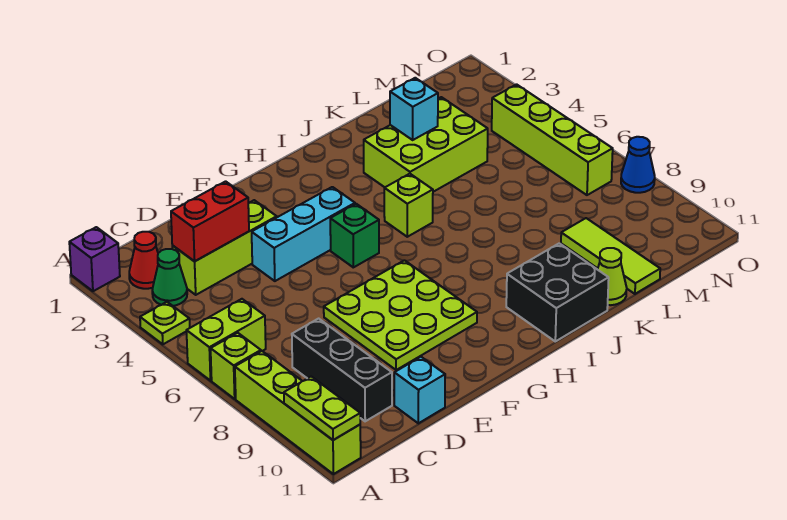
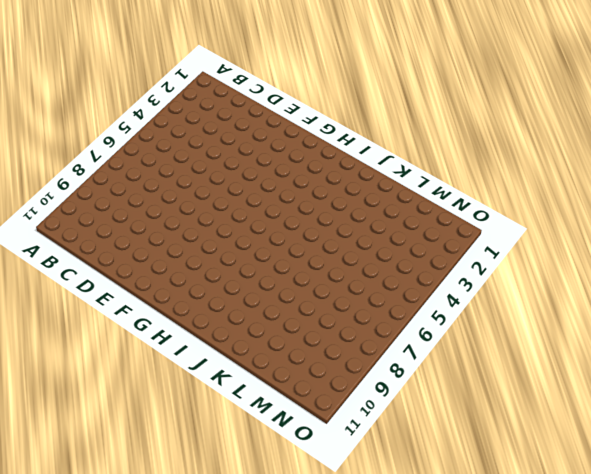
none -> purple 1x1 brick [69,227,120,291]
none -> lime 1x1 plate [140,302,190,344]
none -> lime 1x2 brick [186,299,266,381]

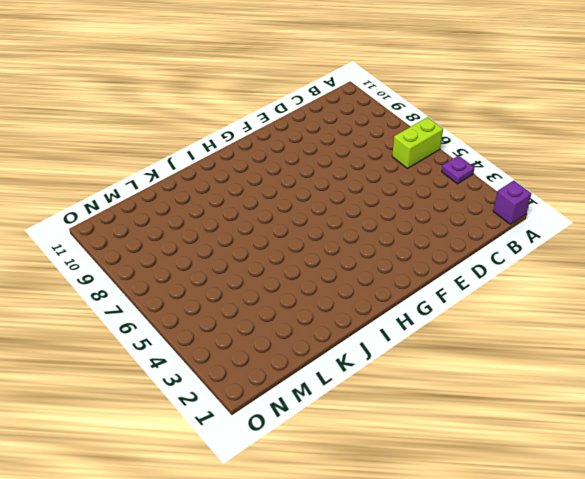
purple 1x1 plate [442,156,474,184] -> lime 1x1 plate [140,302,190,344]
none -> lime 1x1 brick [211,333,261,399]
none -> lime 1x4 brick [235,351,361,474]
none -> red 1x1 cone [129,232,158,289]

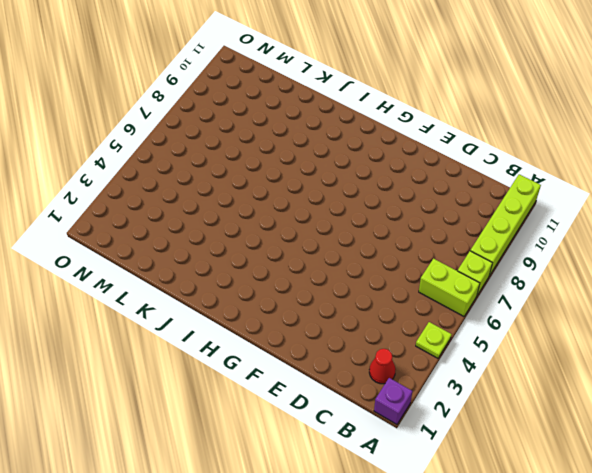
none -> green 1x1 cone [152,249,187,306]
none -> lime 1x3 brick [172,200,277,295]
none -> black 1x3 brick [292,319,392,421]

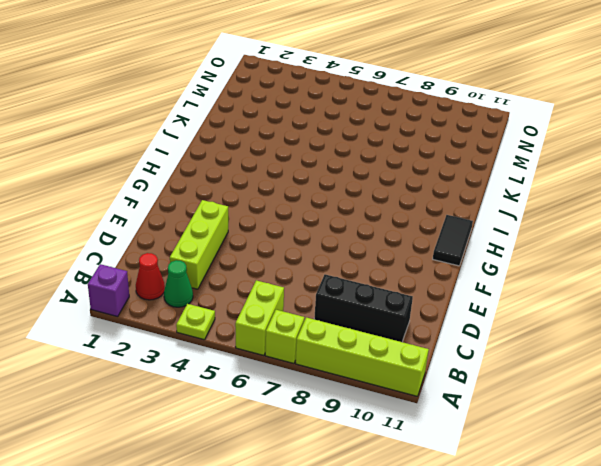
black 1x2 tile [433,215,473,266] -> none
none -> cyan 1x1 brick [394,357,445,423]
none -> cyan 1x3 brick [252,187,355,281]
none -> lime 3x3 plate [324,260,477,370]

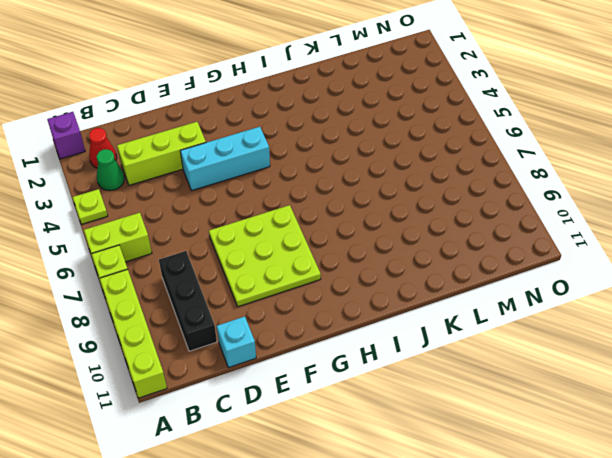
none -> green 1x1 brick [330,204,379,267]
none -> lime 1x1 brick [384,174,433,237]
none -> black 2x2 brick [506,243,609,341]

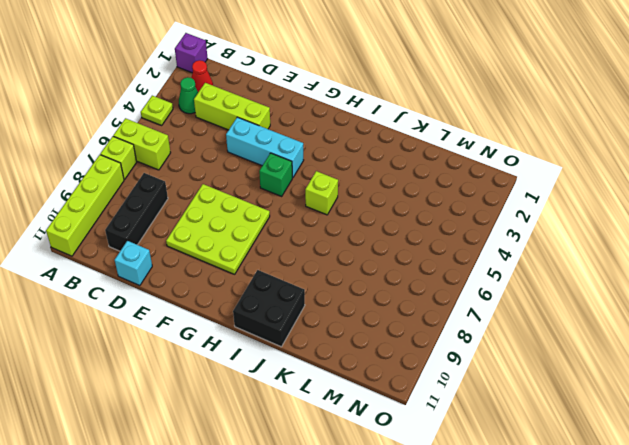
none -> lime 2x3 brick [364,97,488,192]
none -> lime 1x1 cone [597,248,627,305]
none -> lime 1x3 tile [561,218,660,294]

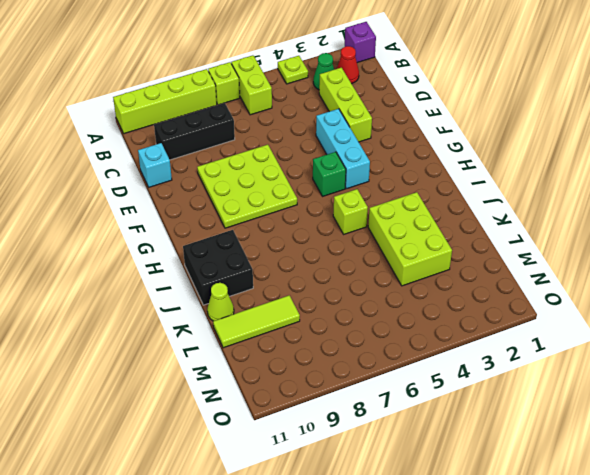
none -> lime 1x4 brick [492,84,613,195]
none -> blue 1x1 cone [621,137,655,193]
none -> lime 1x2 plate [284,377,360,440]

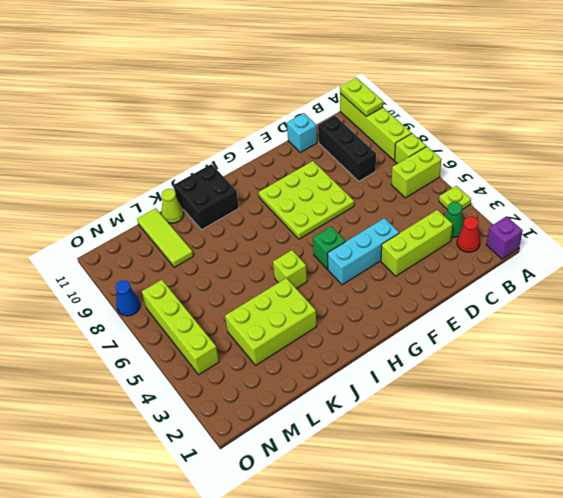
none -> red 1x2 brick [171,181,249,261]
none -> cyan 1x1 brick [390,78,438,140]

